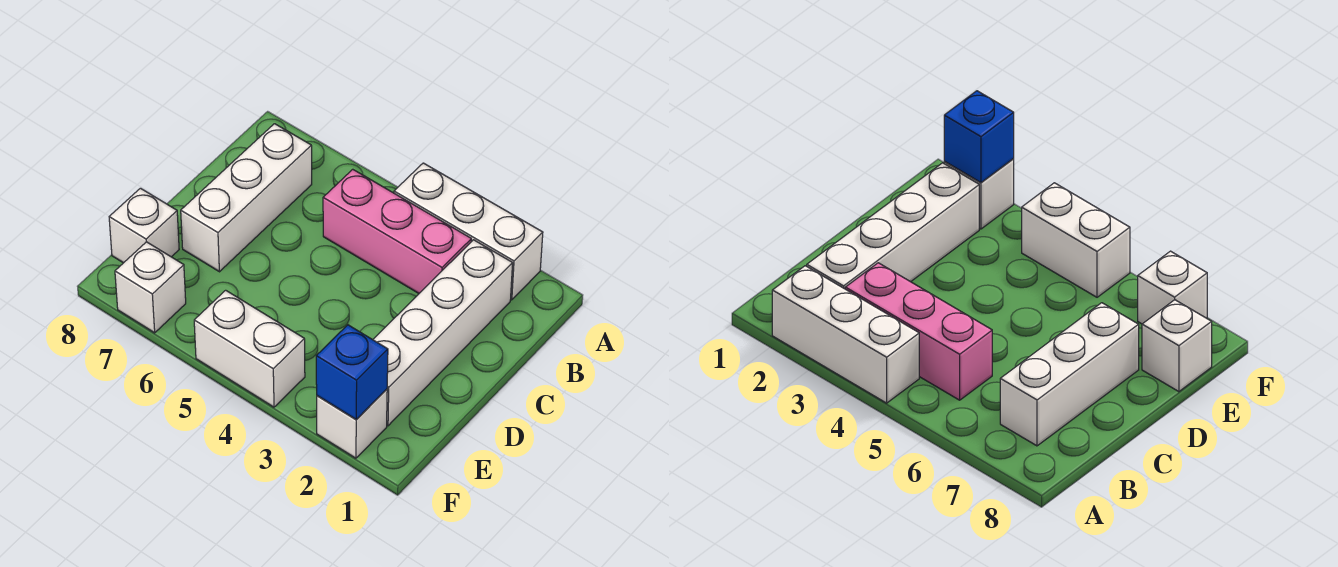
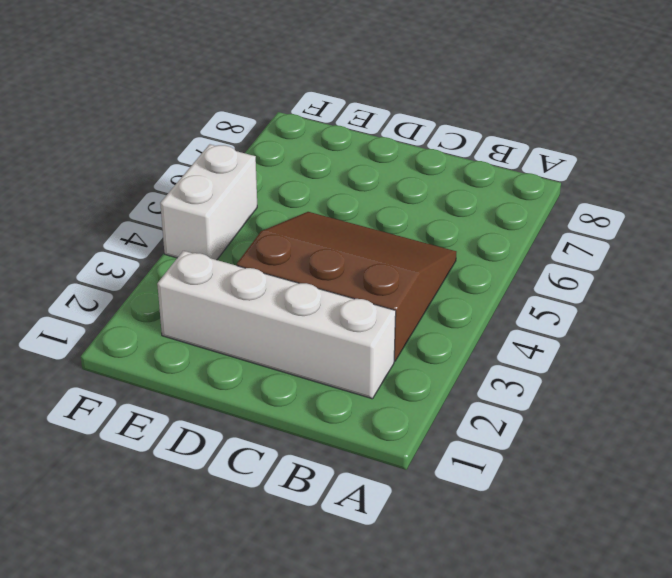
brown 3x3 slope [237,212,456,361] -> pink 1x3 brick [323,169,471,293]
none -> white 1x3 brick [394,163,543,300]
none -> white 1x3 brick [181,124,312,272]

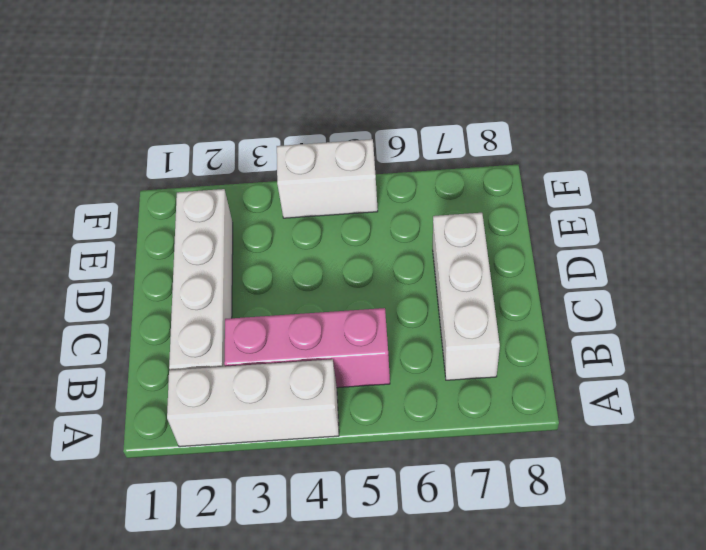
none -> white 1x1 brick [109,188,179,263]
none -> white 1x1 brick [317,389,387,458]

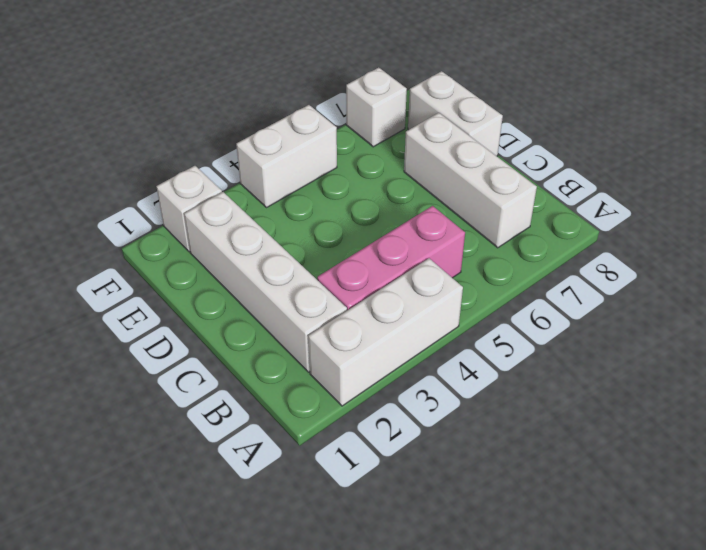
white 1x2 brick [408,71,503,156] -> white 1x1 brick [109,188,179,263]
none -> blue 1x1 brick [316,325,388,420]

